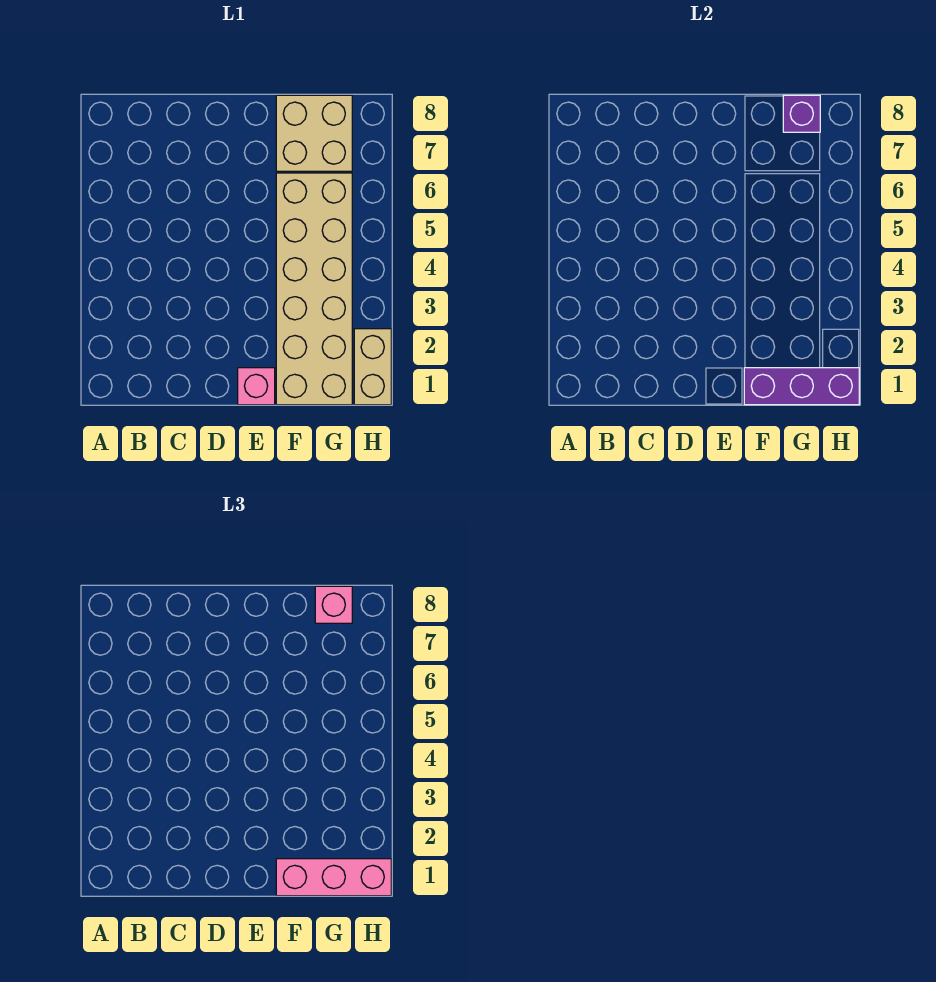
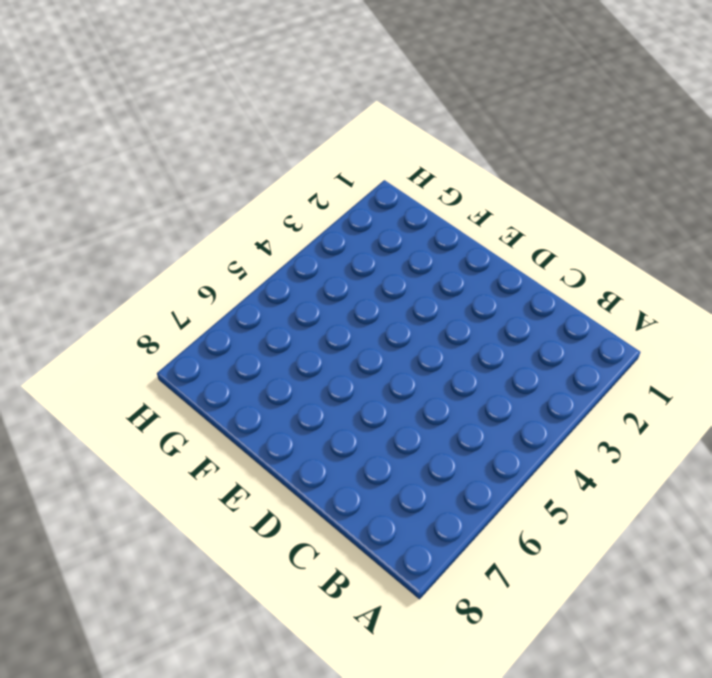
none -> pink 1x1 brick [238,368,275,405]
none -> tan 2x6 brick [276,173,352,405]

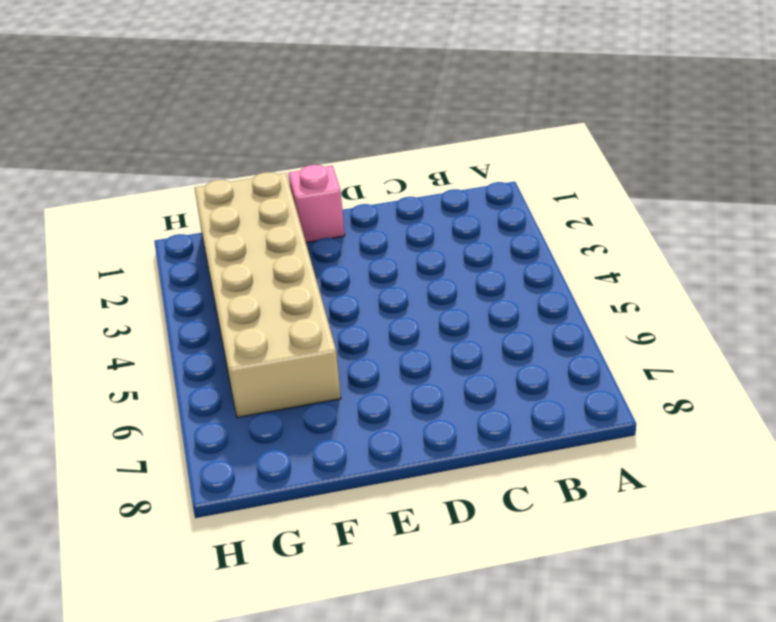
none -> tan 2x2 brick [276,95,352,171]
none -> tan 1x2 brick [354,329,391,405]

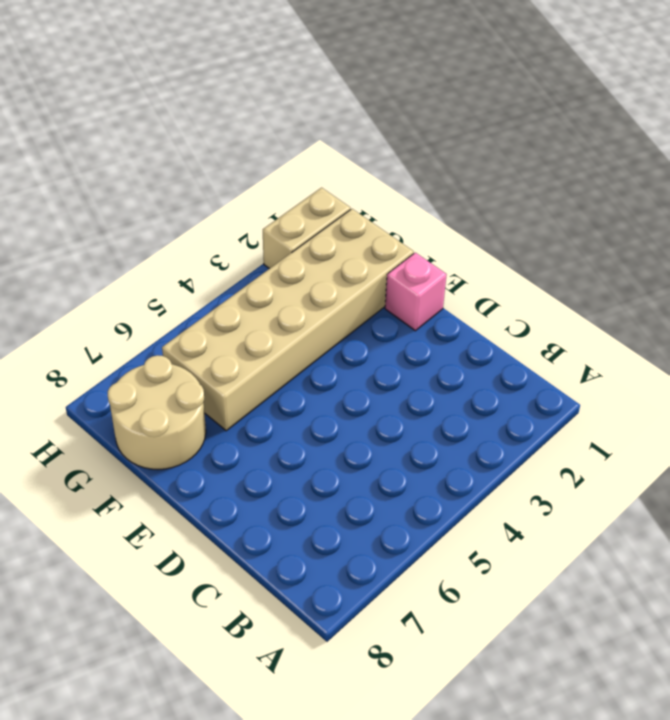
tan 2x2 round brick [108,355,206,469] -> tan 2x2 brick [276,95,352,171]
none -> purple 1x3 brick [744,368,859,405]
none -> purple 1x1 brick [783,95,820,132]

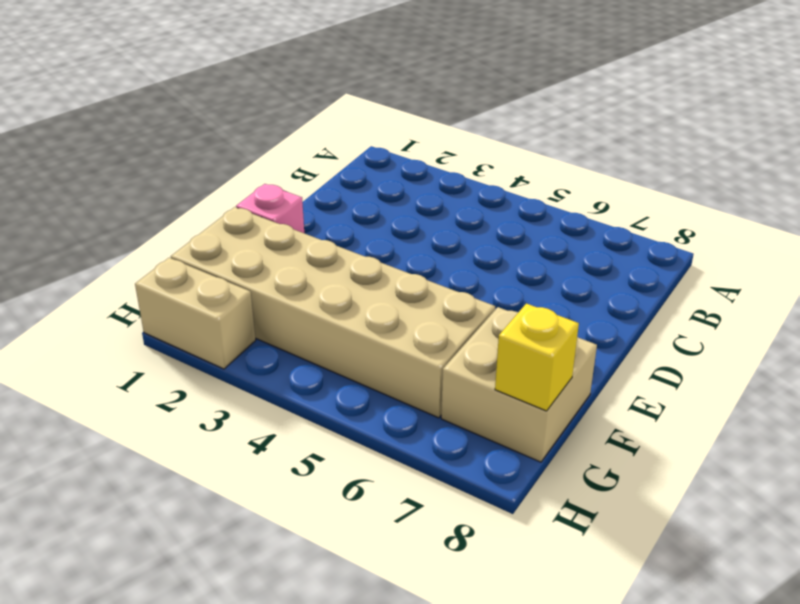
yellow 1x1 brick [495,303,579,411] -> purple 1x1 brick [783,95,820,132]
none -> purple 1x3 brick [744,368,859,405]
none -> pink 1x3 brick [276,859,391,896]

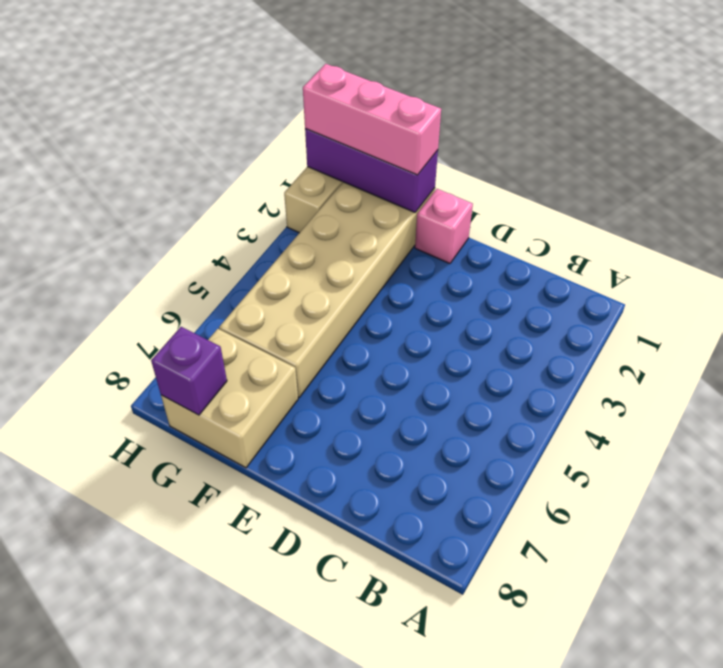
none -> pink 1x1 brick [315,586,352,623]

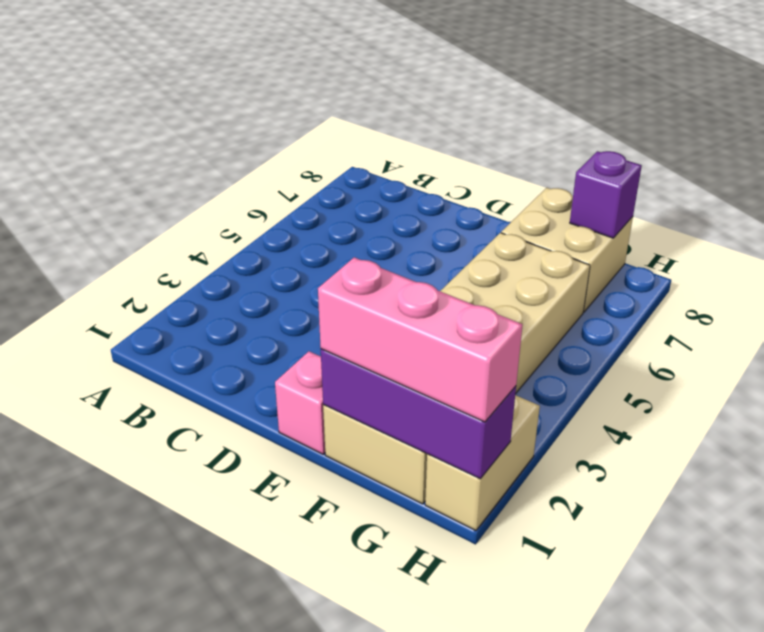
none -> pink 1x1 brick [315,586,352,623]

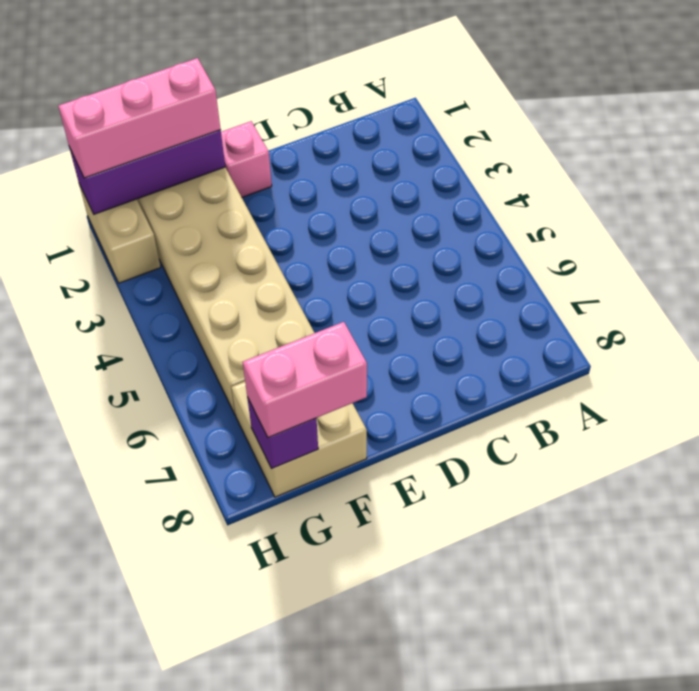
pink 1x2 brick [243,322,367,438] -> pink 1x1 brick [315,586,352,623]

